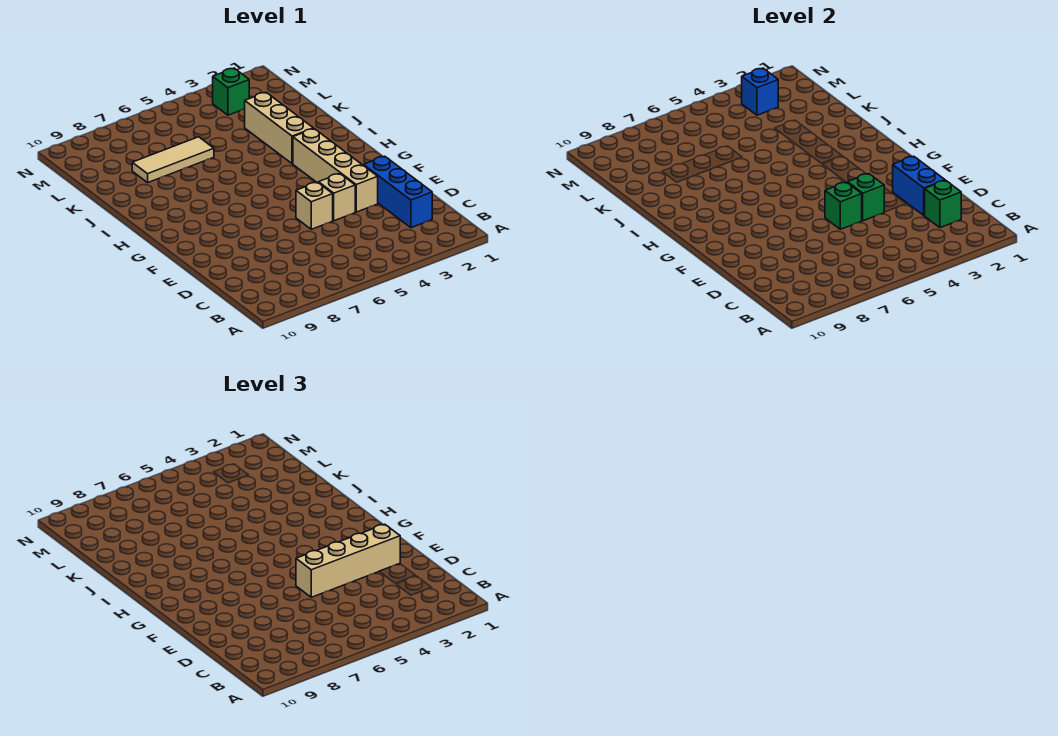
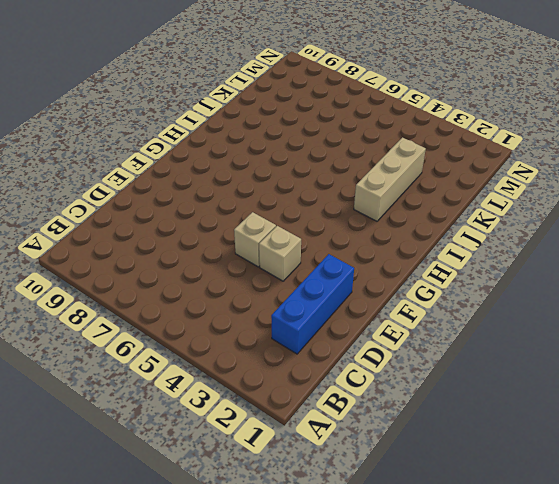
none -> tan 1x4 brick [293,129,378,212]
none -> tan 1x3 tile [132,137,214,183]
none -> green 1x1 brick [213,68,249,115]

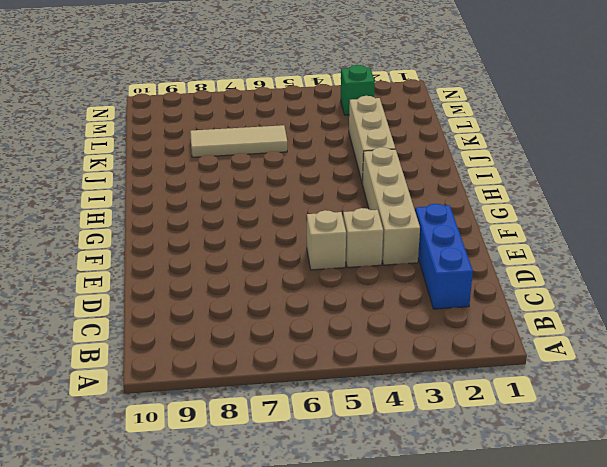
none -> green 1x1 brick [924,181,961,228]
none -> blue 1x2 brick [893,156,945,215]
none -> green 1x1 brick [848,174,884,221]

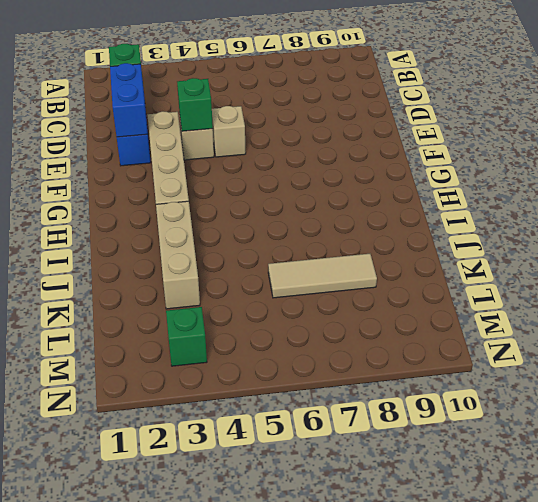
none -> green 1x1 brick [825,182,862,229]
none -> blue 1x1 brick [742,68,778,115]
none -> tan 1x4 brick [296,524,400,597]

